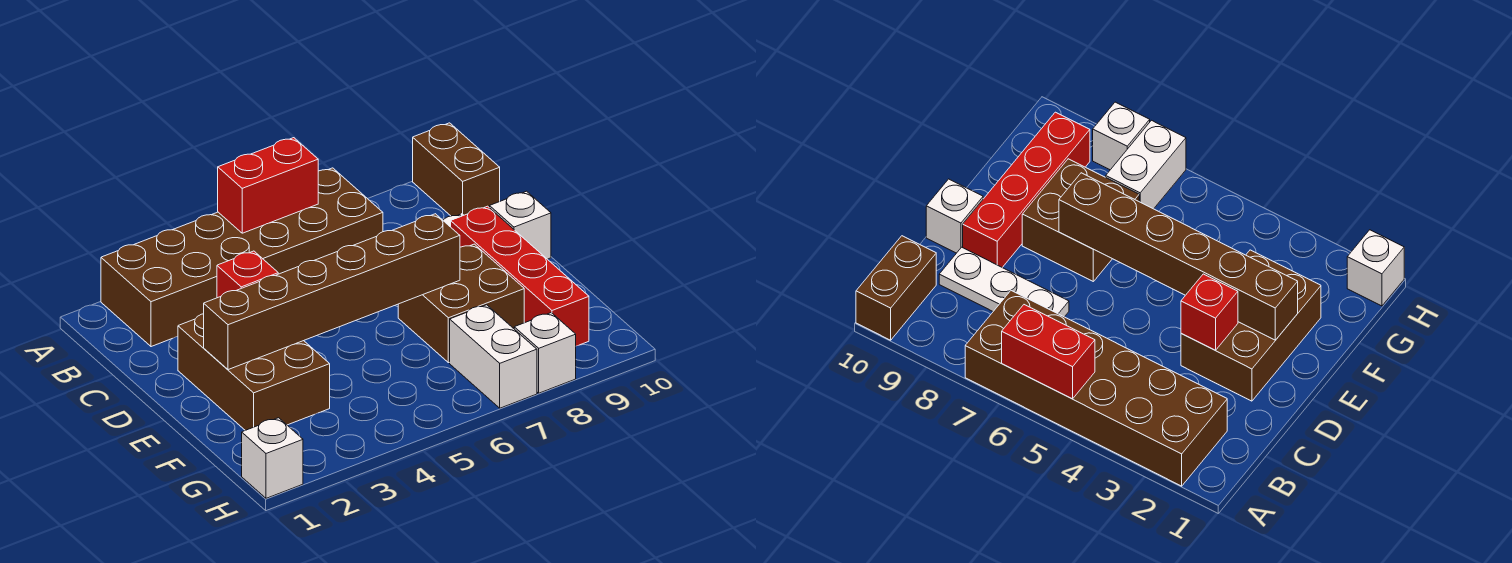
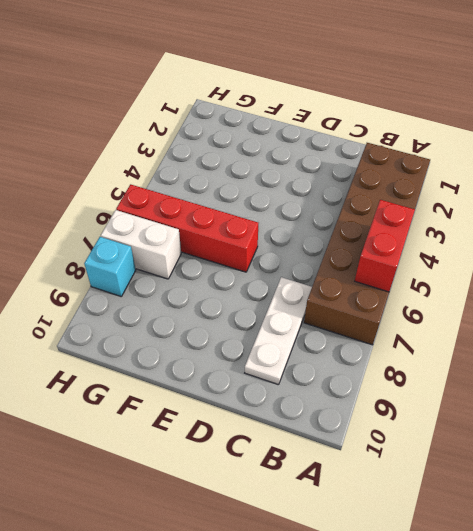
red 1x4 brick [116,184,258,272] -> red 1x4 brick moved to [451,206,589,346]
cyan 1x1 brick [84,237,136,296] -> white 1x1 brick [514,313,576,393]
none -> brown 1x2 brick [413,123,500,216]
none -> brown 2x3 brick [178,314,330,430]
none -> white 1x1 brick [490,191,551,259]

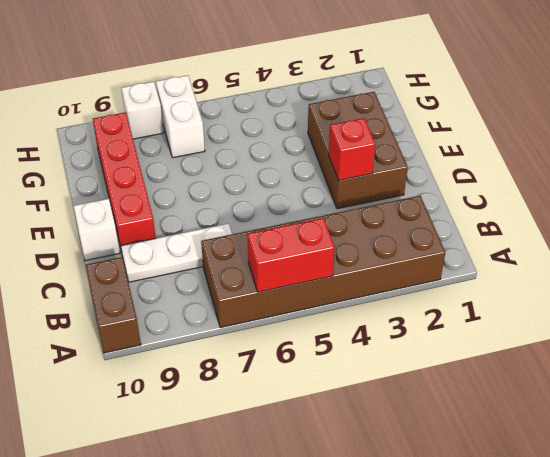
none -> brown 2x2 brick [398,244,524,363]
none -> white 1x1 brick [242,418,303,498]
none -> brown 1x6 brick [204,214,460,370]

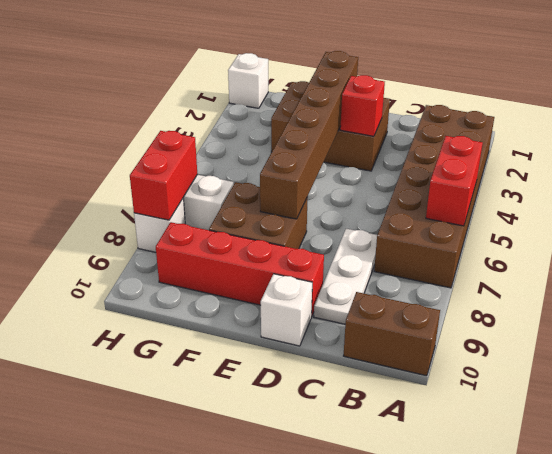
red 1x2 brick [130,131,197,220] -> none

